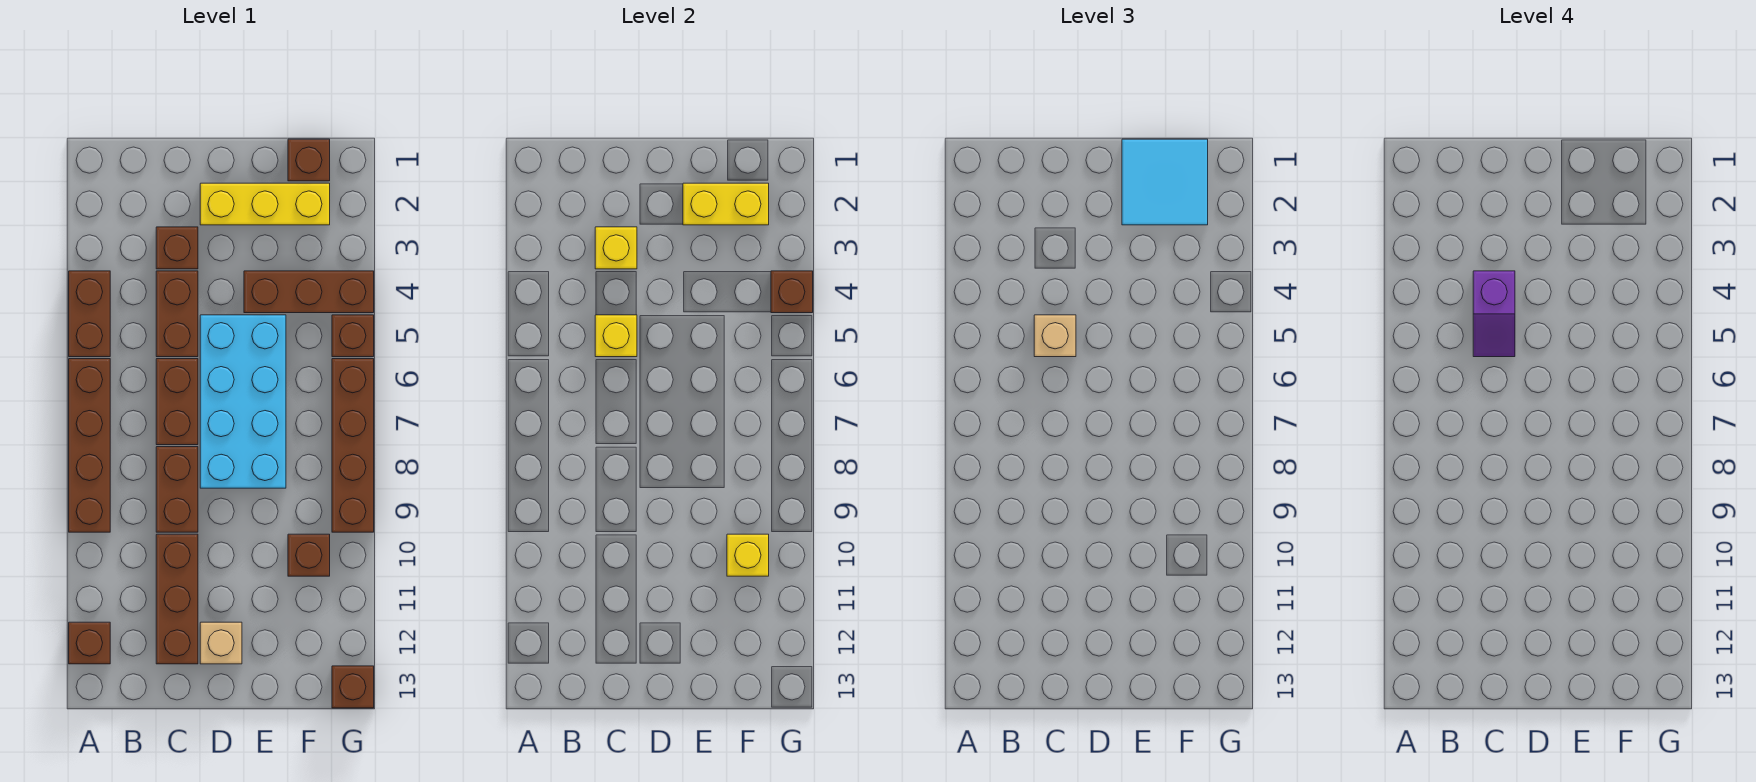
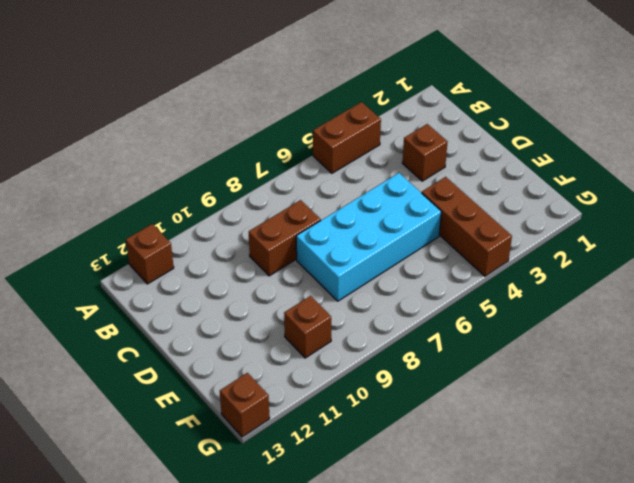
none -> brown 1x4 brick [69,359,110,532]
none -> brown 1x2 brick [156,271,198,357]
none -> brown 1x2 brick [156,359,198,445]

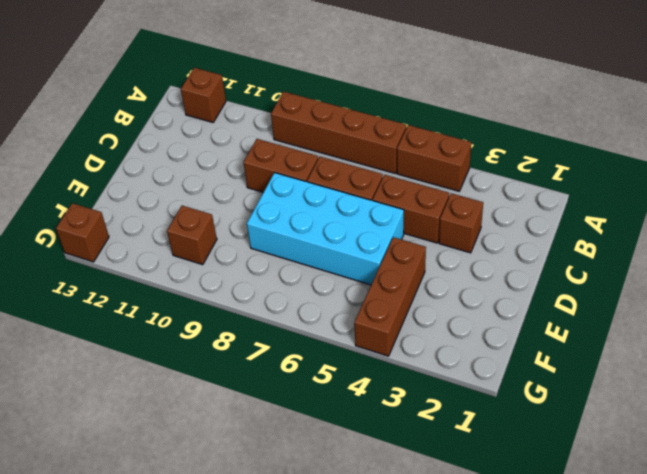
none -> brown 1x3 brick [156,534,198,664]
none -> yellow 1x3 brick [200,183,330,225]
none -> tan 1x1 brick [200,622,242,664]

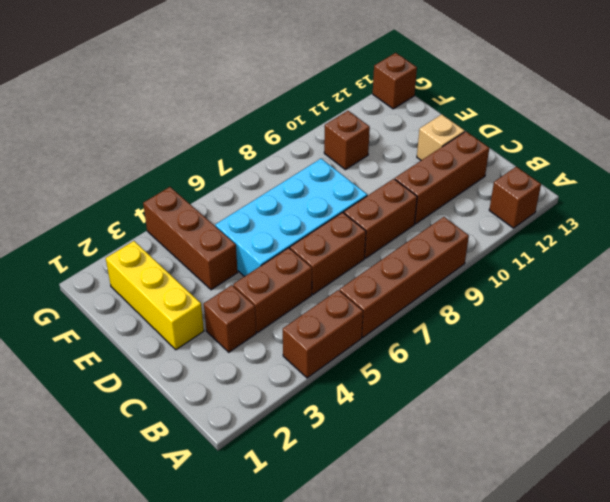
none -> brown 1x1 brick [288,139,330,181]
none -> brown 1x1 brick [332,315,374,357]
none -> brown 1x4 brick [332,359,374,532]

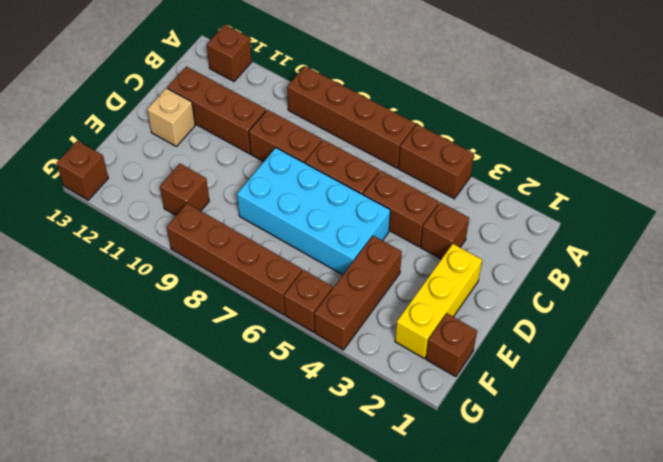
none -> yellow 1x1 brick [595,227,637,269]
none -> yellow 1x1 brick [595,315,637,357]
none -> yellow 1x2 brick [683,183,769,225]

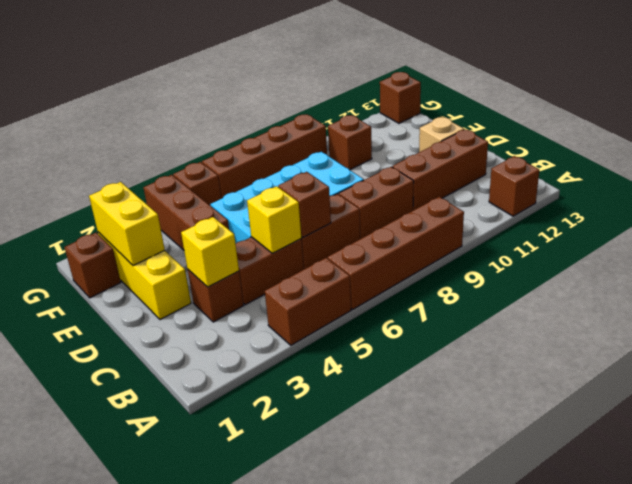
brown 1x1 brick [278,172,331,237] -> brown 1x1 brick moved to [771,271,813,313]
none -> yellow 1x1 brick [727,534,769,576]
none -> tan 1x1 brick [1034,315,1076,357]
none -> cyan 2x2 tile [1122,139,1208,225]

